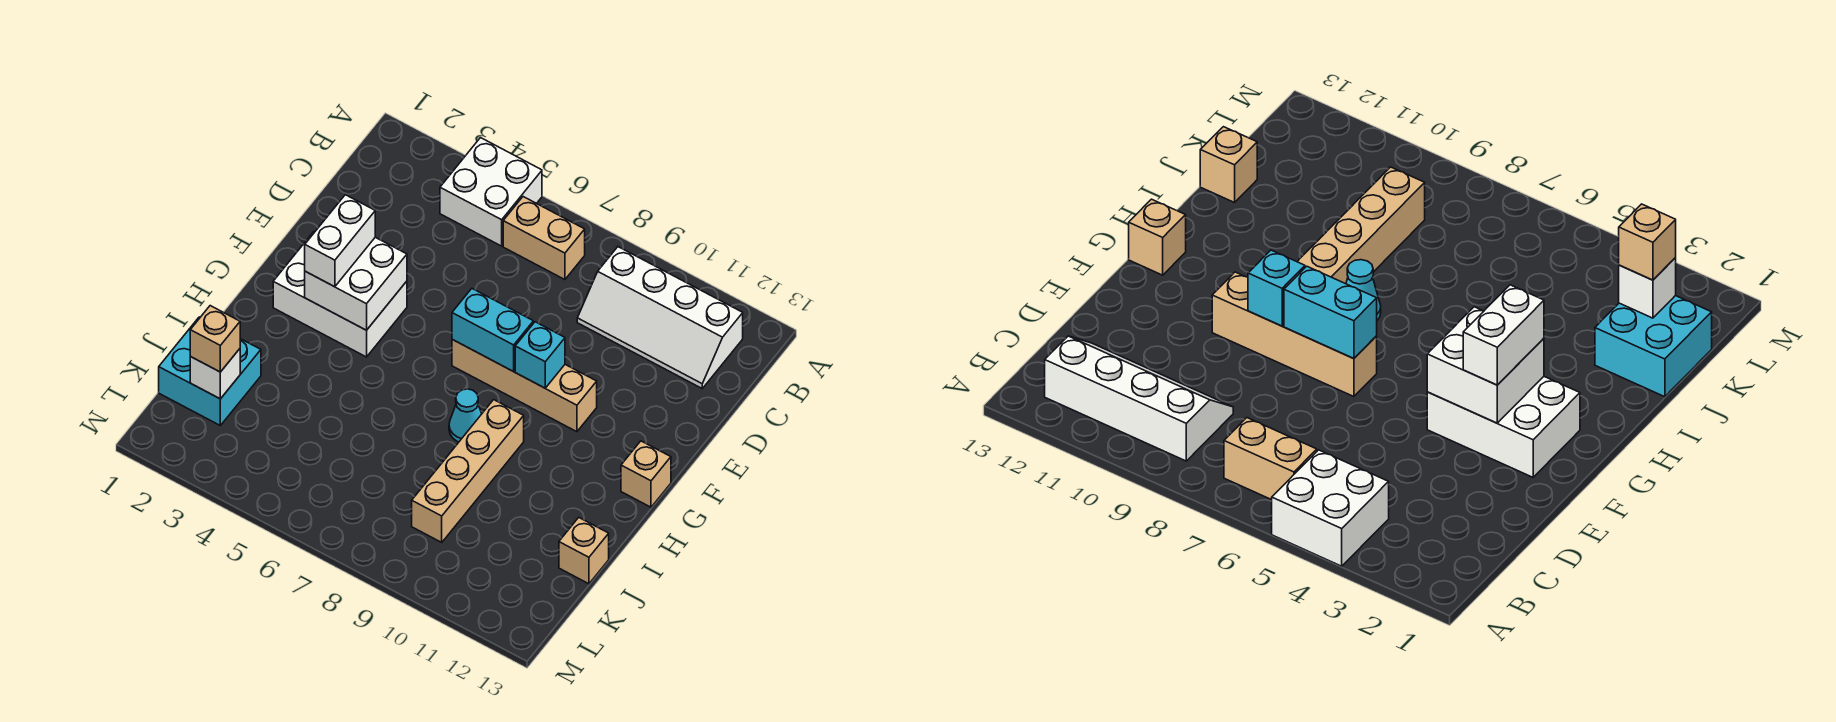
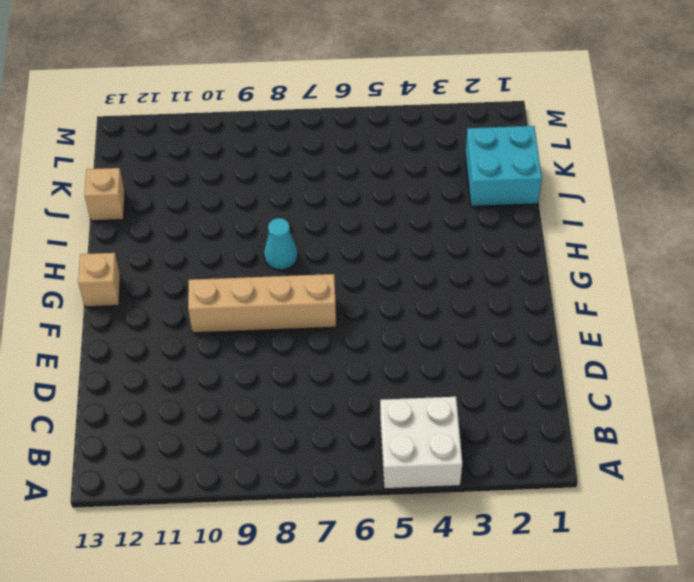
none -> tan 1x2 brick [503,197,585,280]
none -> white 2x4 slope [577,247,743,388]
none -> white 2x3 brick [273,232,407,357]

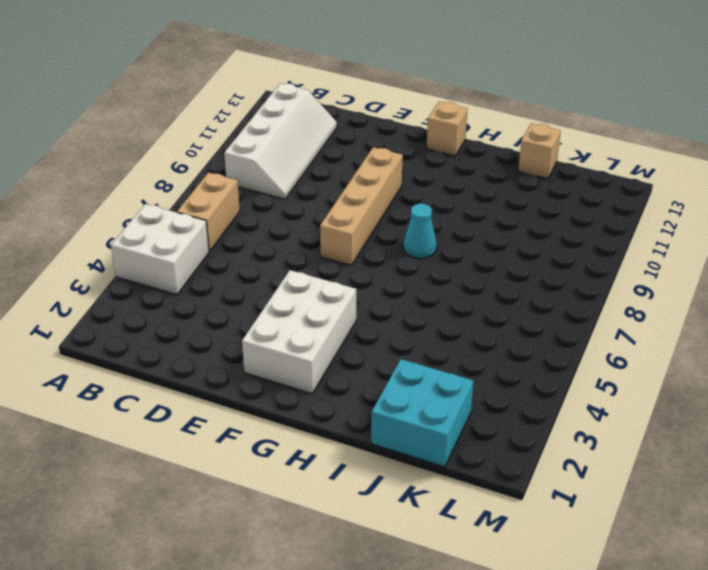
none -> tan 1x4 brick [412,400,524,542]
none -> white 2x2 brick [305,237,407,330]
none -> cyan 1x2 brick [452,289,533,372]

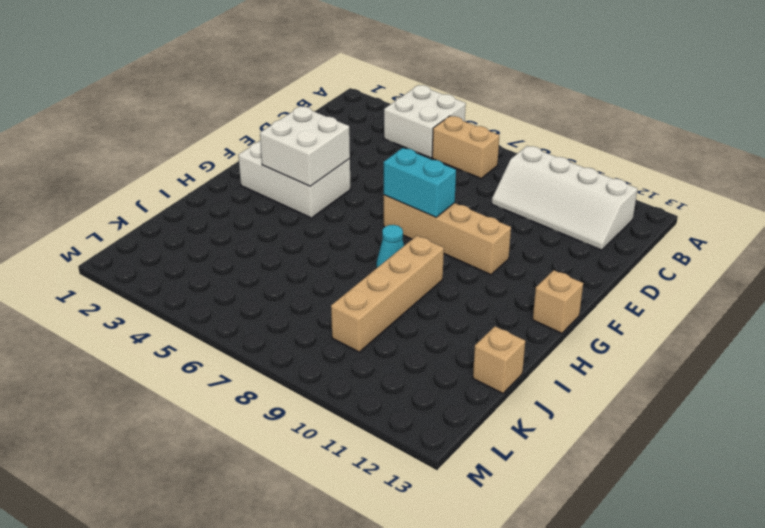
none -> cyan 2x2 brick [159,317,261,425]
none -> cyan 1x1 brick [515,322,565,388]
none -> white 1x1 brick [190,349,240,399]

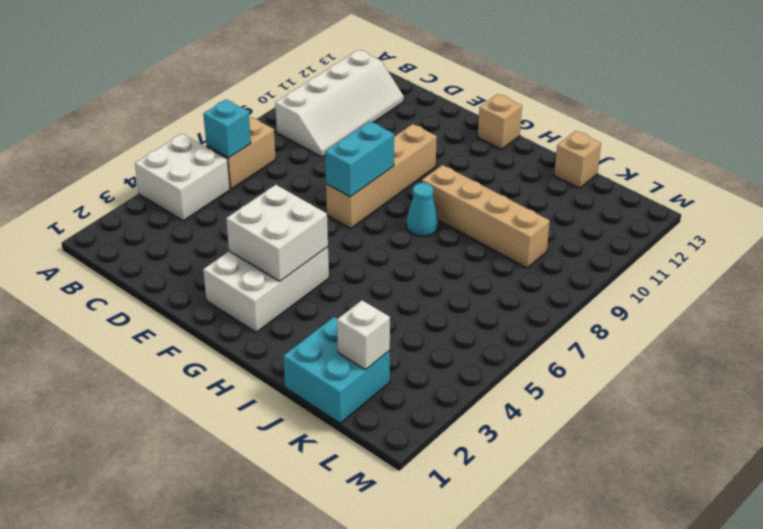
cyan 1x1 brick [203,100,251,158] -> cyan 1x1 brick moved to [515,322,565,388]
none -> white 1x2 brick [305,195,375,287]
none -> tan 1x1 brick [190,306,240,372]

